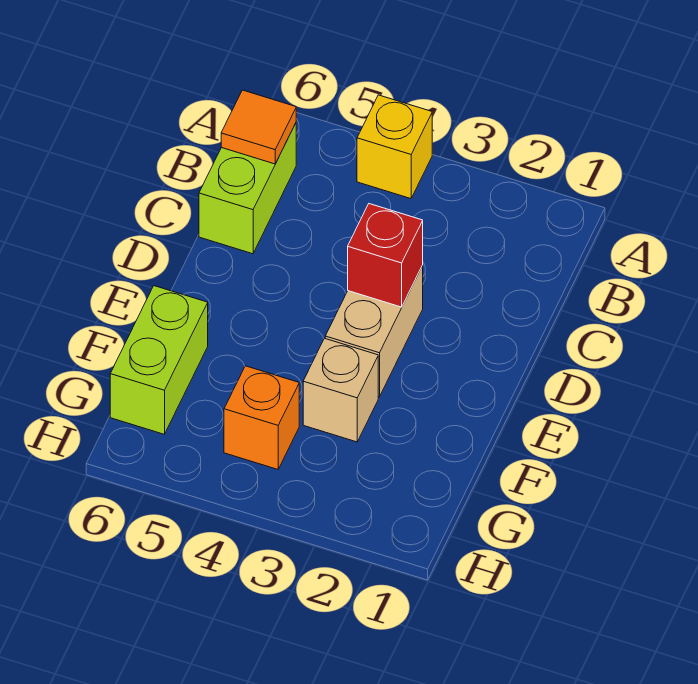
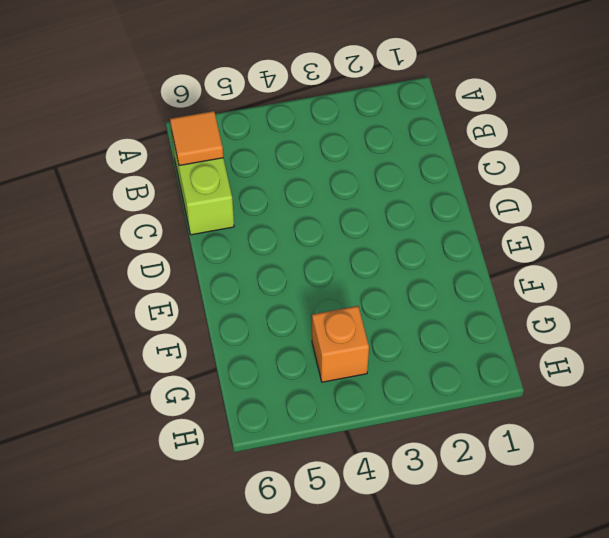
none -> yellow 1x1 brick [357,95,432,199]
none -> tan 1x2 brick [325,266,423,397]

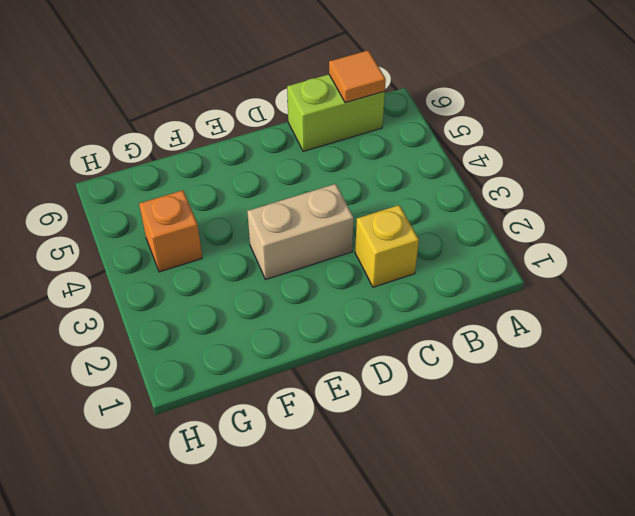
yellow 1x1 brick [355,205,419,287] -> yellow 1x1 brick moved to [357,95,432,199]
none -> tan 1x1 brick [303,338,378,442]
none -> lime 1x2 brick [110,286,208,434]

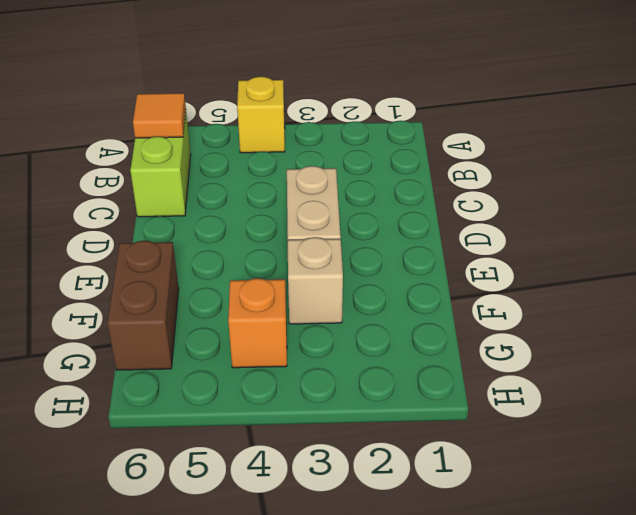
brown 1x2 brick [107,241,179,370] -> lime 1x2 brick [110,286,208,434]
none -> red 1x1 brick [348,204,423,307]

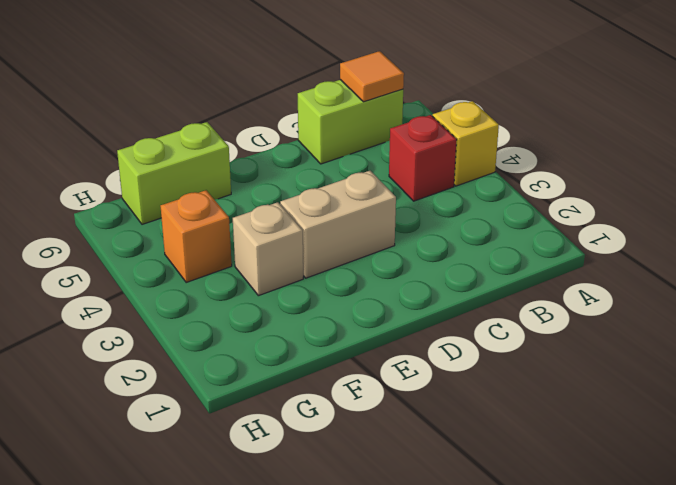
red 1x1 brick [389,115,457,201] -> red 1x1 brick moved to [348,204,423,307]

